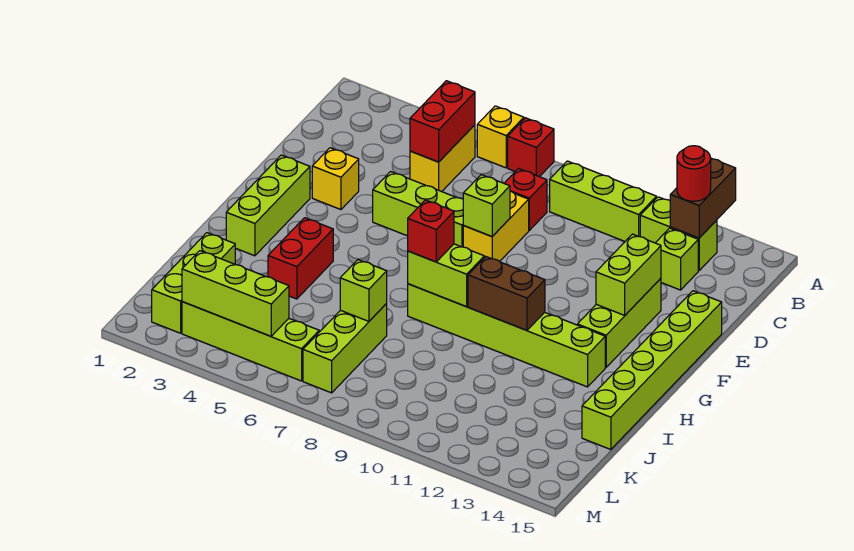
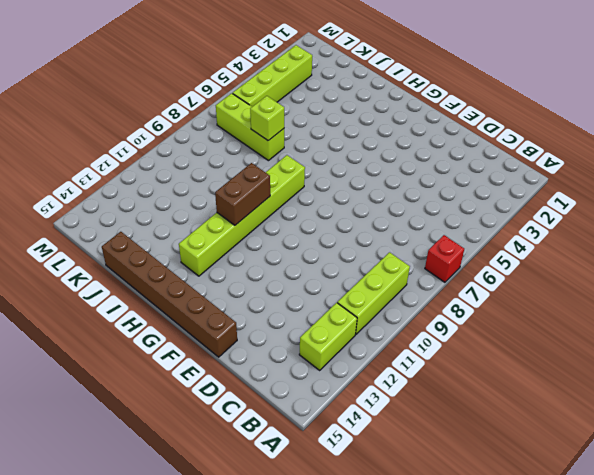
brown 1x6 brick [102,232,237,357] -> lime 1x6 brick [582,291,722,450]
none -> yellow 1x1 brick [477,106,524,168]
none -> yellow 1x2 brick [410,125,475,192]
none -> red 1x1 brick [504,169,547,230]

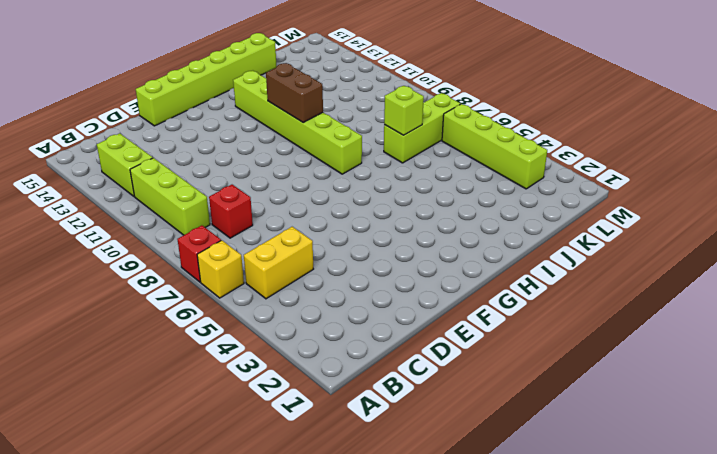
none -> lime 1x1 brick [656,228,698,290]
none -> yellow 1x2 brick [463,191,529,261]
none -> yellow 1x1 brick [312,148,359,210]

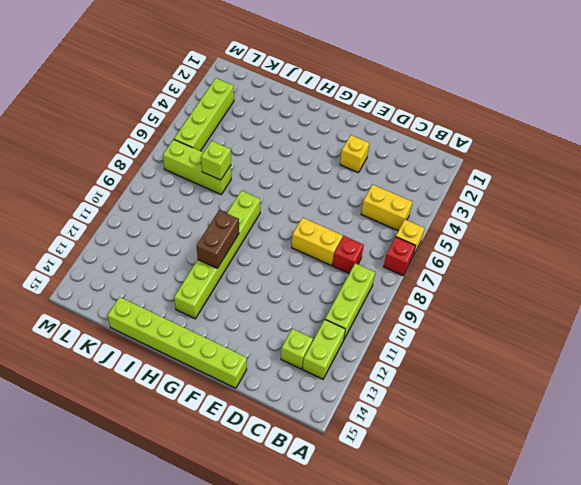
none -> lime 1x3 brick [373,172,464,247]
none -> lime 1x3 brick [577,278,661,367]
none -> lime 1x3 brick [226,155,310,256]

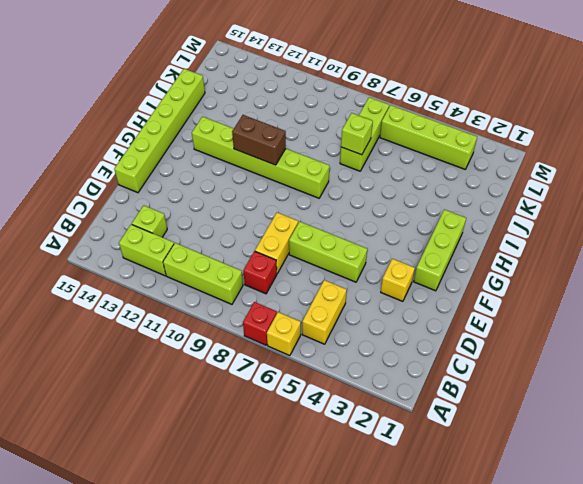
none -> lime 1x3 brick [577,278,661,367]
none -> red 1x2 brick [268,218,333,299]
none -> lime 1x3 brick [152,233,235,333]

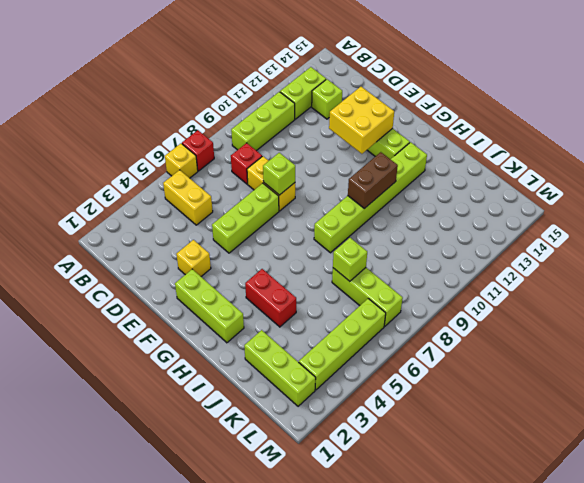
yellow 2x2 brick [329,87,394,154] -> lime 1x2 brick [596,234,661,315]
none -> lime 1x6 brick [582,291,722,450]
none -> brown 1x2 brick [670,158,736,238]
none -> red 1x2 brick [410,81,475,162]

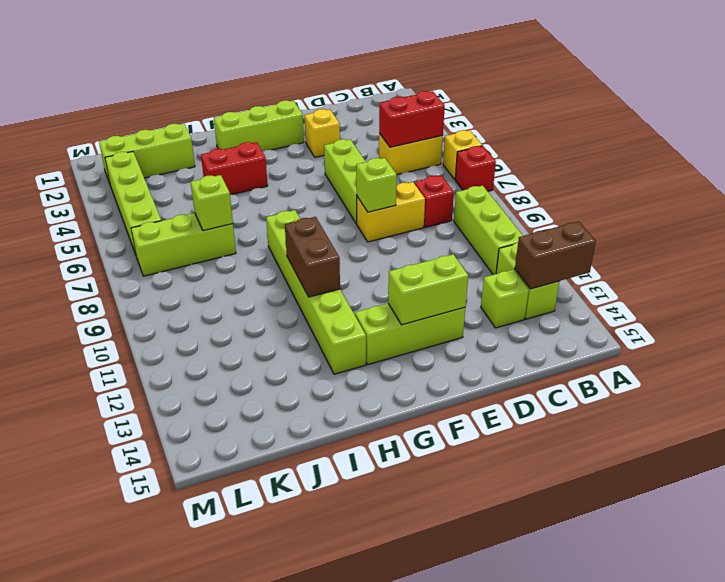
none -> lime 1x6 brick [582,291,722,450]
none -> lime 1x2 brick [408,244,484,306]
none -> lime 1x3 brick [182,251,289,336]

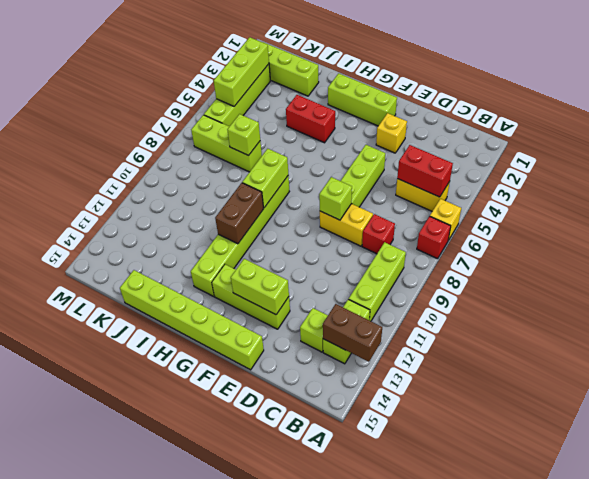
none -> red 1x1 round brick [677,146,711,201]
none -> red 1x1 brick [408,200,454,262]

